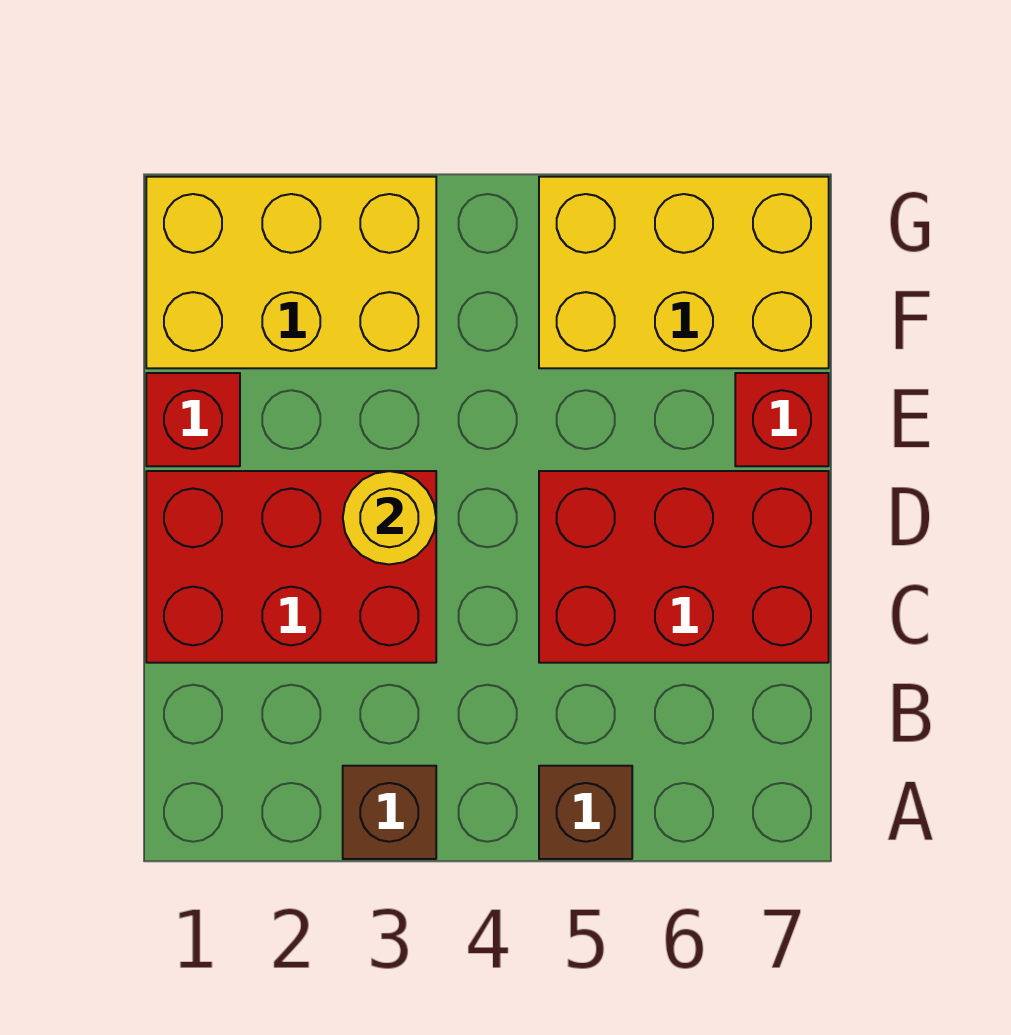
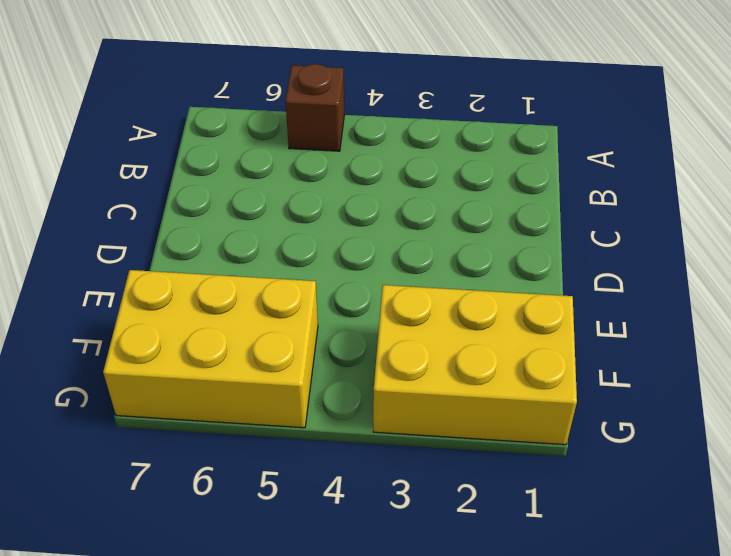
none -> brown 1x1 brick [343,766,436,859]
none -> red 2x3 brick [146,471,436,663]

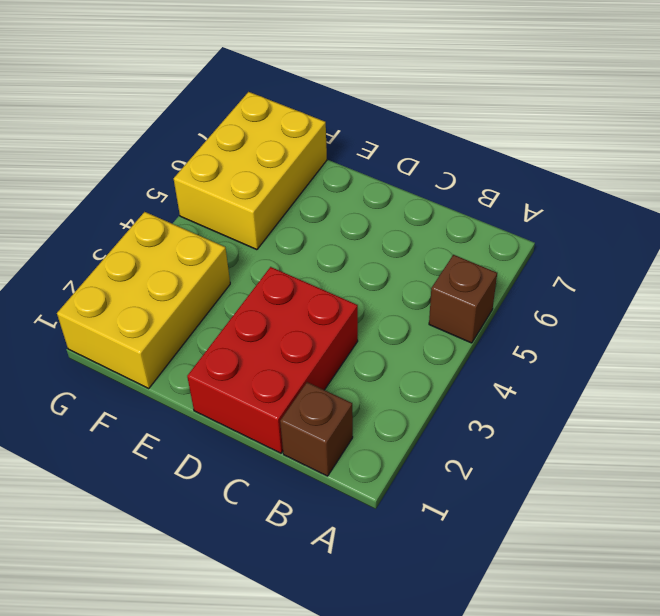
brown 1x1 brick [280,382,353,476] -> brown 1x1 brick moved to [343,766,436,859]
none -> red 2x3 brick [539,471,829,663]
none -> red 1x1 brick [146,373,240,466]

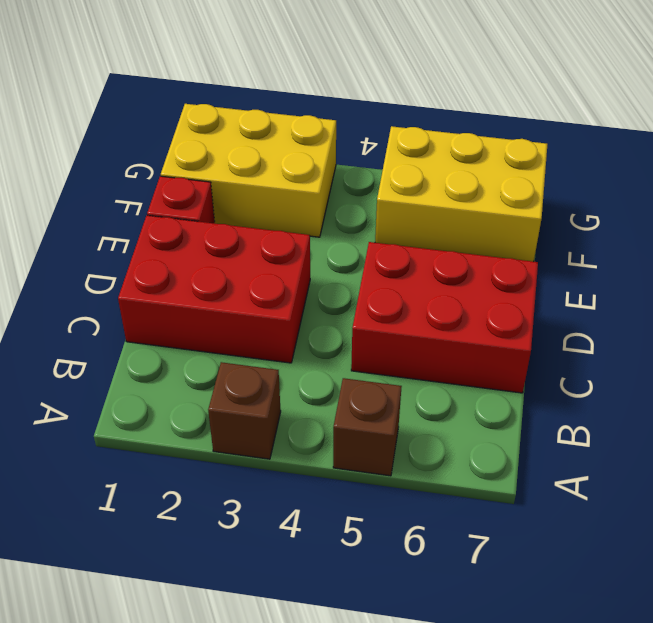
none -> red 1x1 brick [735,373,829,466]
none -> yellow 1x1 round brick [343,471,436,565]

